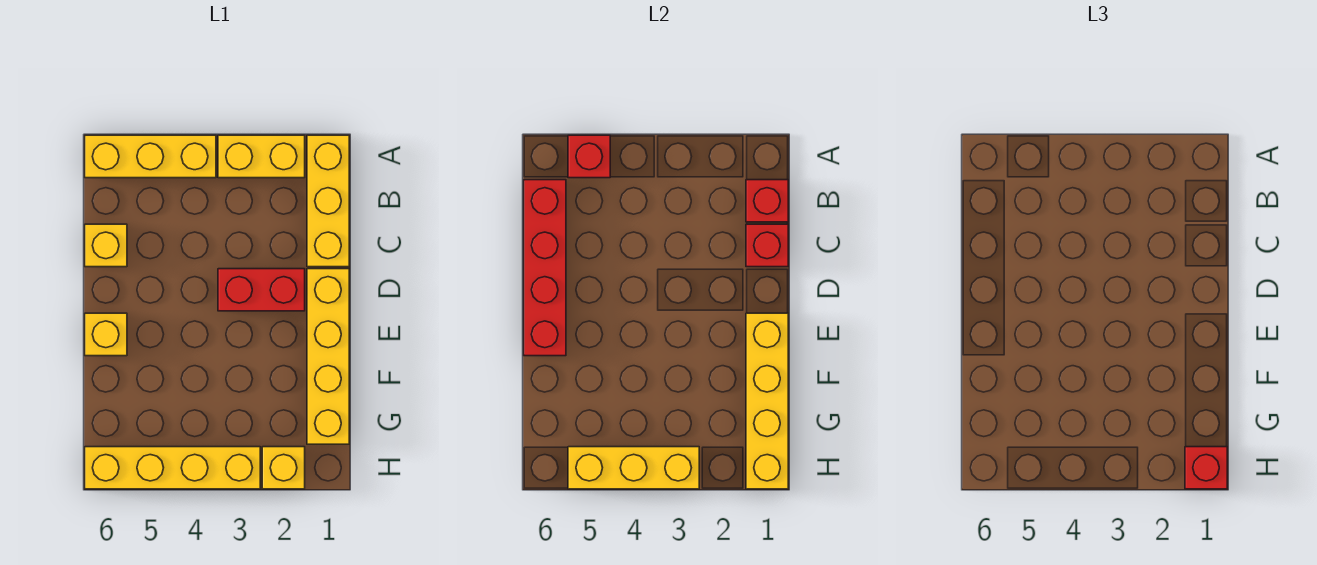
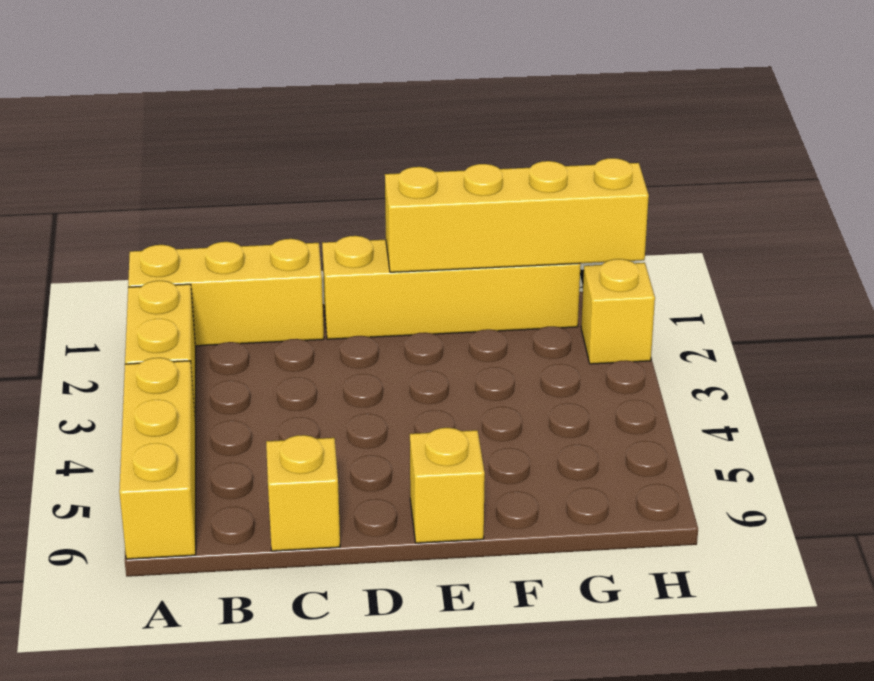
none -> red 1x2 brick [218,269,305,311]
none -> yellow 1x4 brick [85,447,260,489]
none -> red 1x1 brick [568,135,610,178]

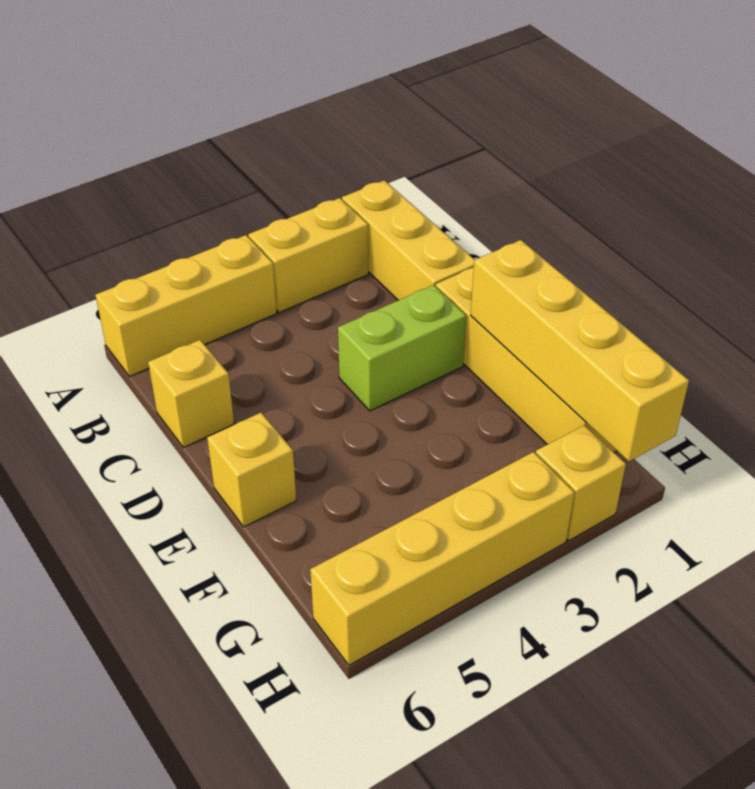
lime 1x2 brick [338,285,466,411] -> red 1x2 brick [218,269,305,311]
none -> red 1x1 brick [568,135,610,178]
none -> red 1x1 brick [746,180,788,222]
none -> red 1x4 brick [524,180,566,356]

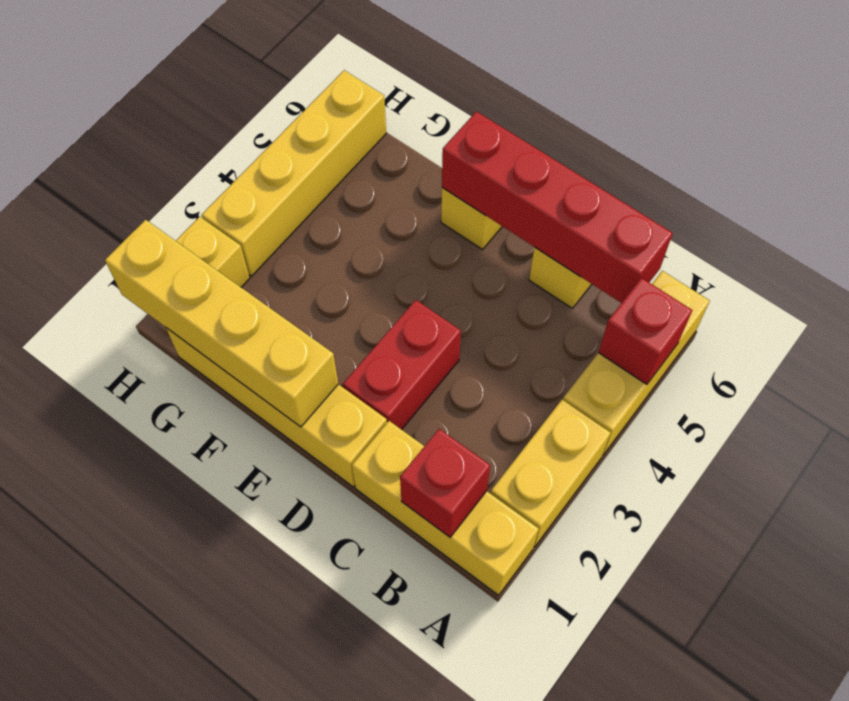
none -> red 1x1 brick [746,224,788,267]
none -> yellow 1x3 brick [568,447,699,489]
none -> red 1x1 brick [1185,447,1227,489]

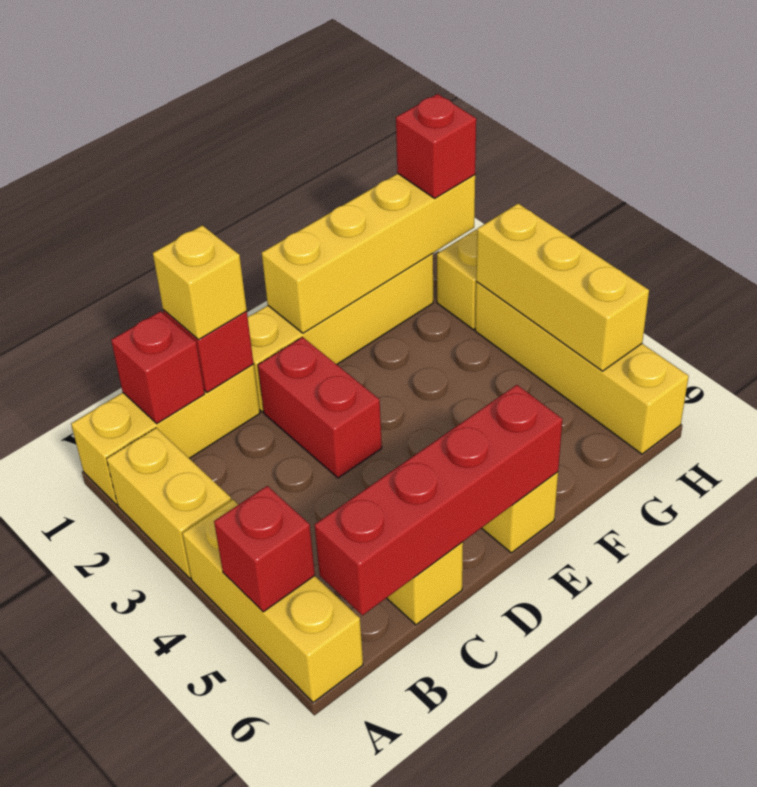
yellow 1x1 brick [153,225,247,339] -> none

